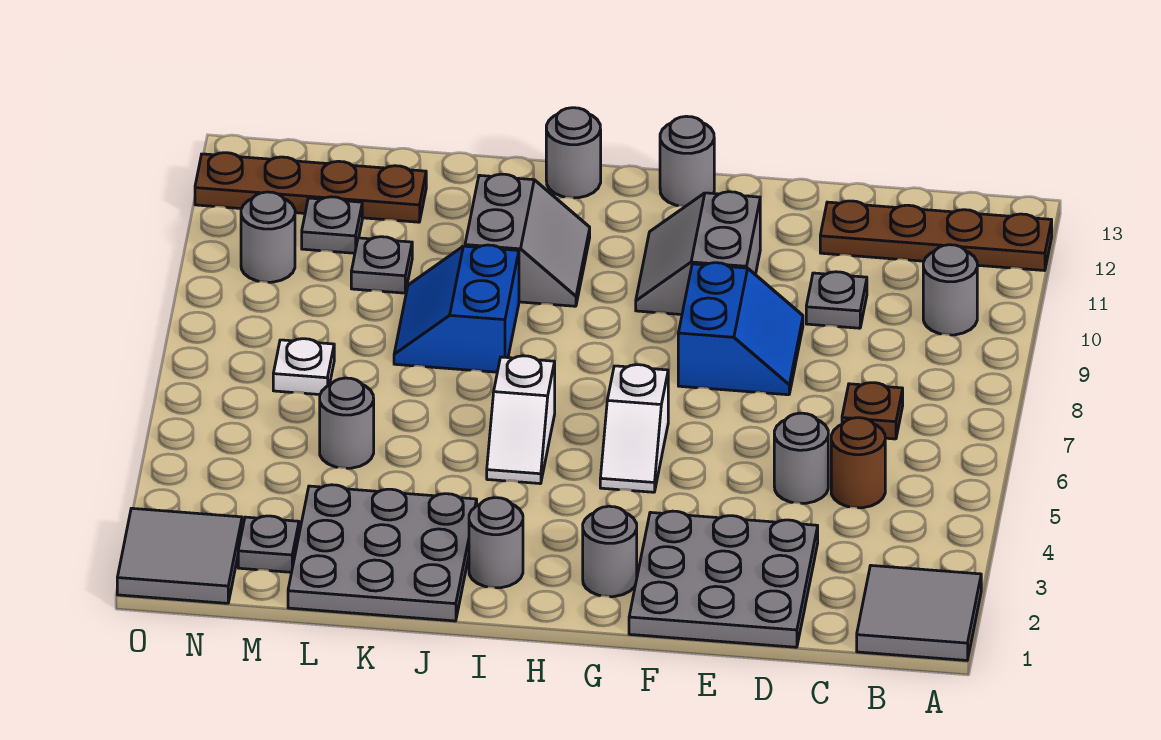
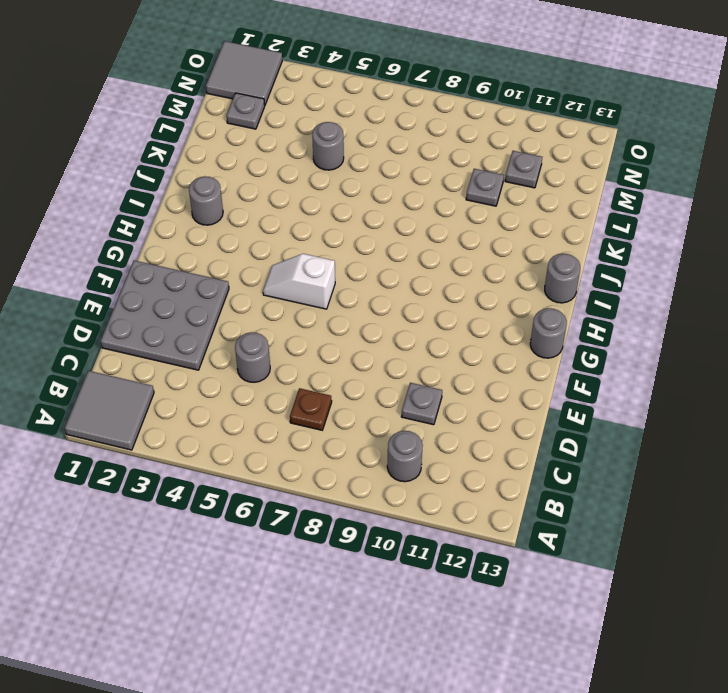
none -> brown 1x4 plate [820,201,1052,271]
none -> brown 1x1 round brick [831,418,885,508]
none -> blue 2x2 slope [678,263,803,395]

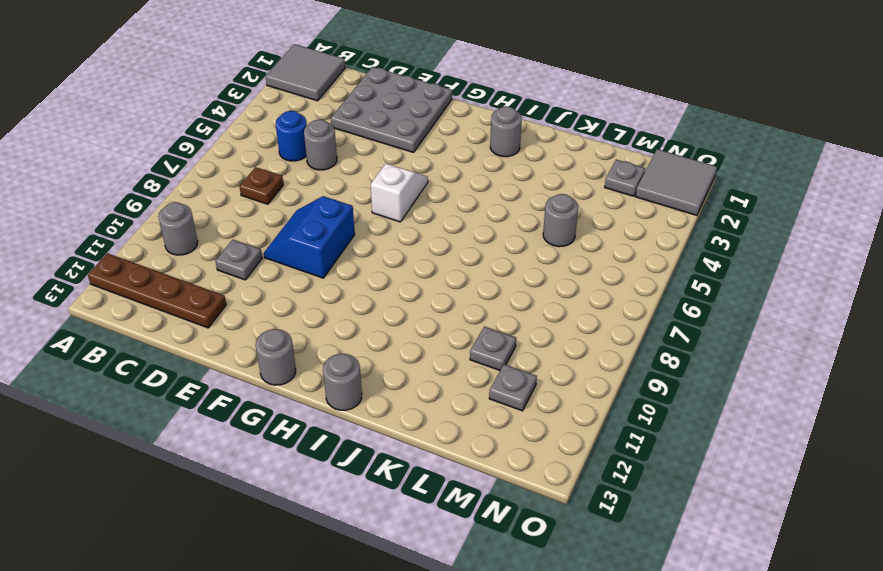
blue 1x1 round brick [276,111,307,161] -> brown 1x1 round brick [831,418,885,508]
none -> grey 2x2 slope [636,192,760,315]
none -> grey 1x1 round brick [583,506,637,597]
none -> white 1x2 slope [487,356,555,484]

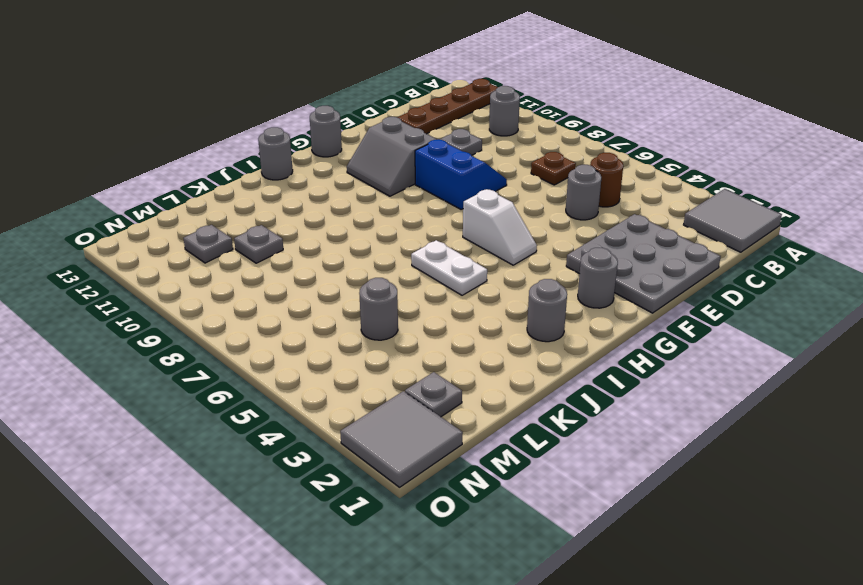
white 1x2 plate [411,240,487,295] -> white 1x2 slope [487,356,555,484]
none -> grey 2x2 slope [465,174,590,306]
none -> grey 3x3 plate [288,485,477,621]
none -> blue 2x2 slope [394,245,519,372]

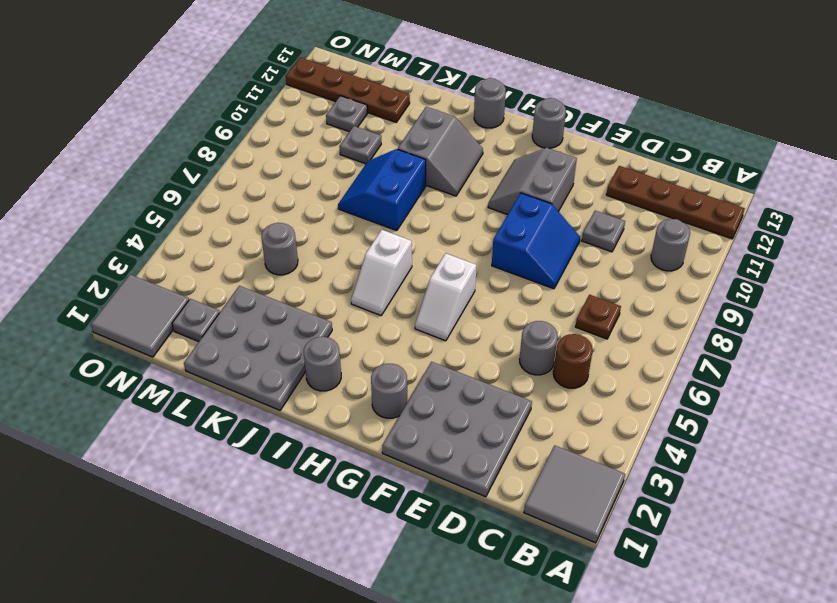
none -> white 1x1 plate [273,339,334,395]
none -> grey 1x1 round brick [241,192,295,282]

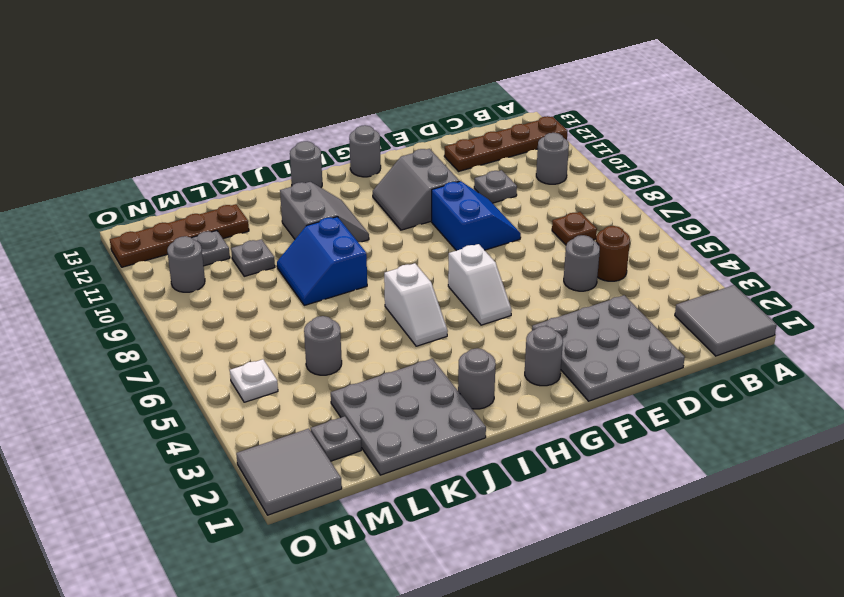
white 1x1 plate [230,359,278,402] -> white 1x1 plate moved to [273,339,334,395]

